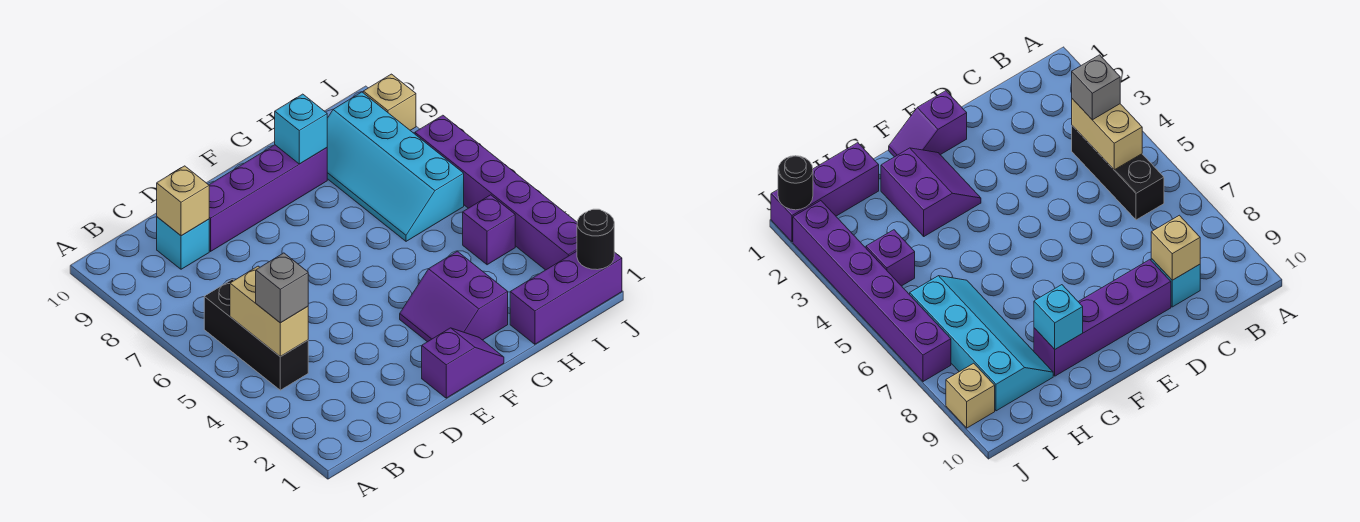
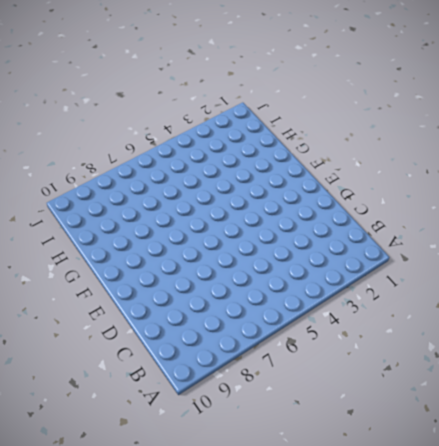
none -> black 1x3 brick [204,279,308,390]
none -> cyan 1x1 brick [157,217,209,269]
none -> purple 1x4 brick [209,145,327,251]

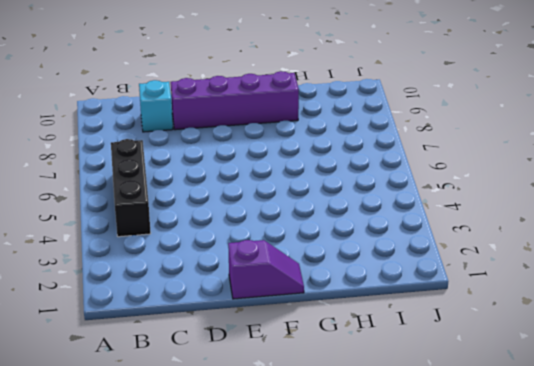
none -> purple 2x2 slope [400,251,508,342]
none -> purple 1x3 brick [510,251,622,344]
none -> cyan 2x4 slope [327,92,464,241]

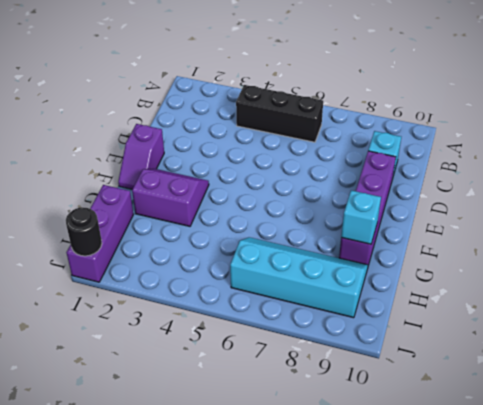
none -> purple 1x1 brick [463,195,515,265]
none -> purple 1x6 brick [415,115,577,270]
none -> tan 1x1 brick [363,74,416,130]

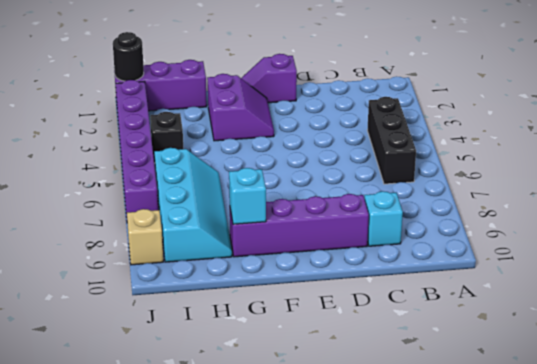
black 1x1 brick [150,112,183,163] -> purple 1x1 brick [463,195,515,265]
none -> tan 1x2 brick [230,266,308,357]
none -> tan 1x1 brick [157,166,209,236]
none -> grey 1x1 brick [256,253,308,323]

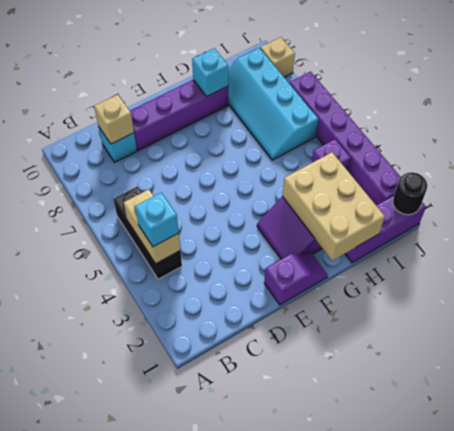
cyan 1x1 brick [135,193,179,247] -> grey 1x1 brick [256,253,308,323]
tan 2x3 brick [282,152,385,261] -> none

